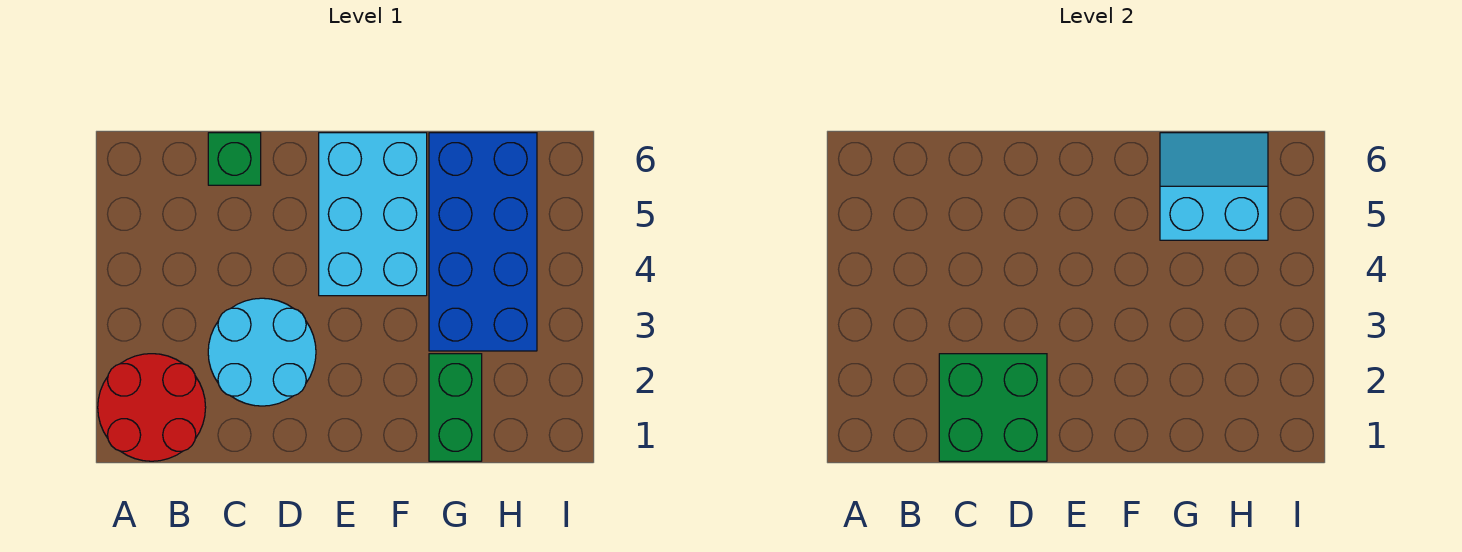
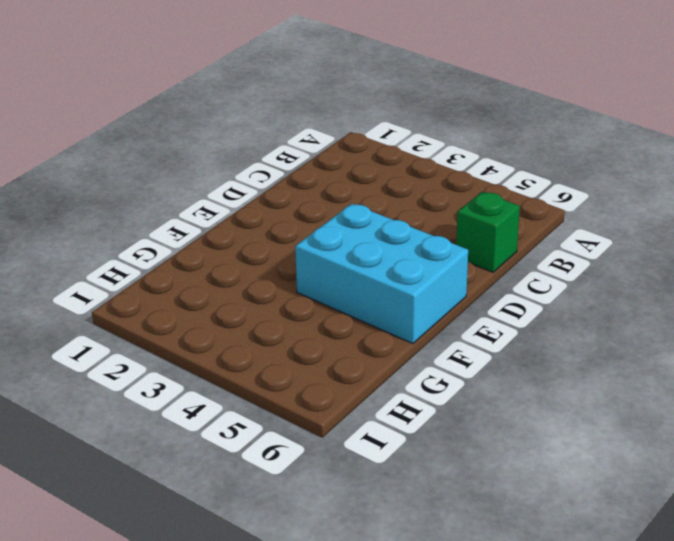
none -> red 2x2 round brick [98,354,206,461]
none -> cyan 2x2 round brick [208,298,316,406]

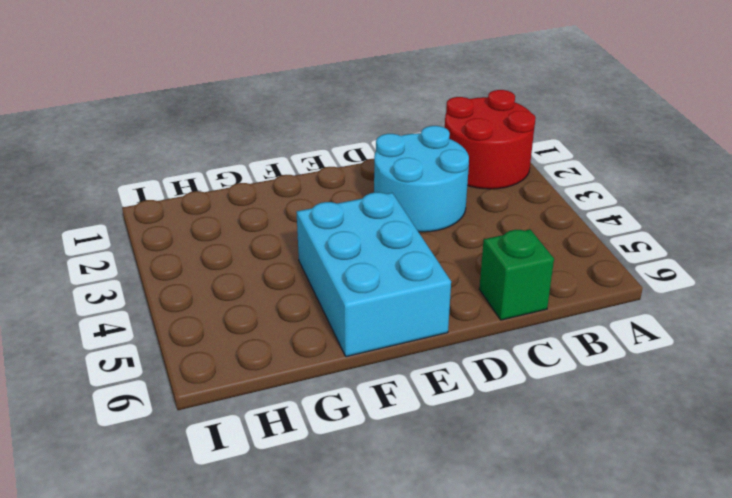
none -> green 1x2 brick [429,354,482,461]
none -> blue 2x4 brick [429,133,537,351]

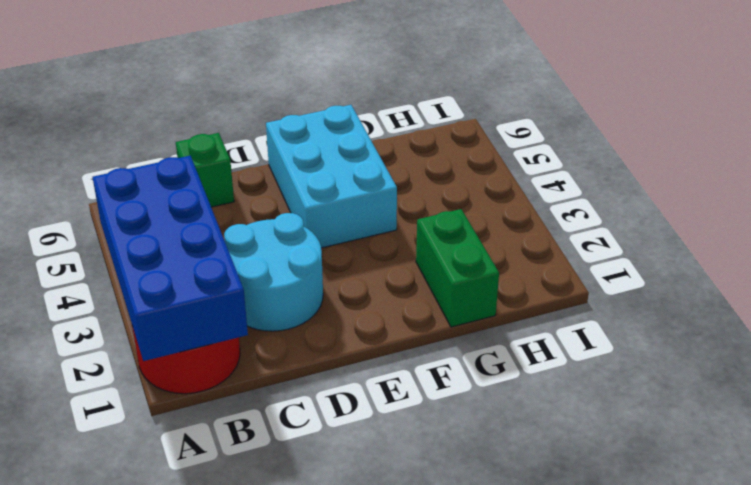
blue 2x4 brick [93,156,248,361] -> blue 2x4 brick moved to [429,133,537,351]
none -> green 2x2 brick [939,354,1047,461]
none -> cyan 2x2 slope [1160,133,1268,240]

